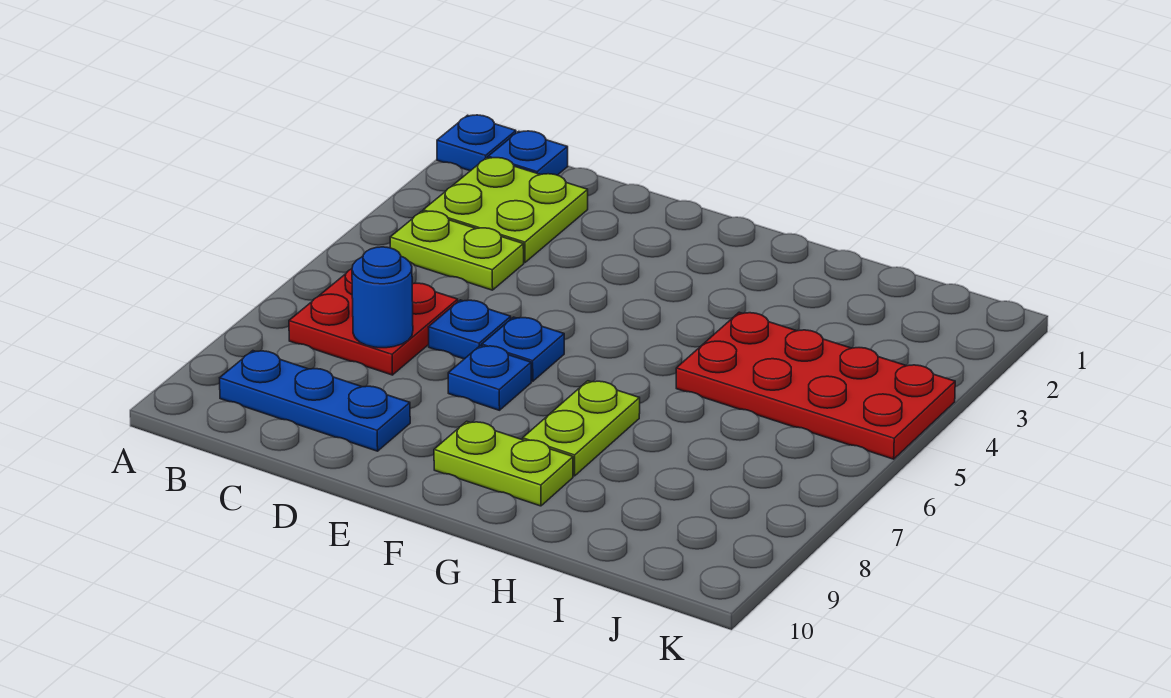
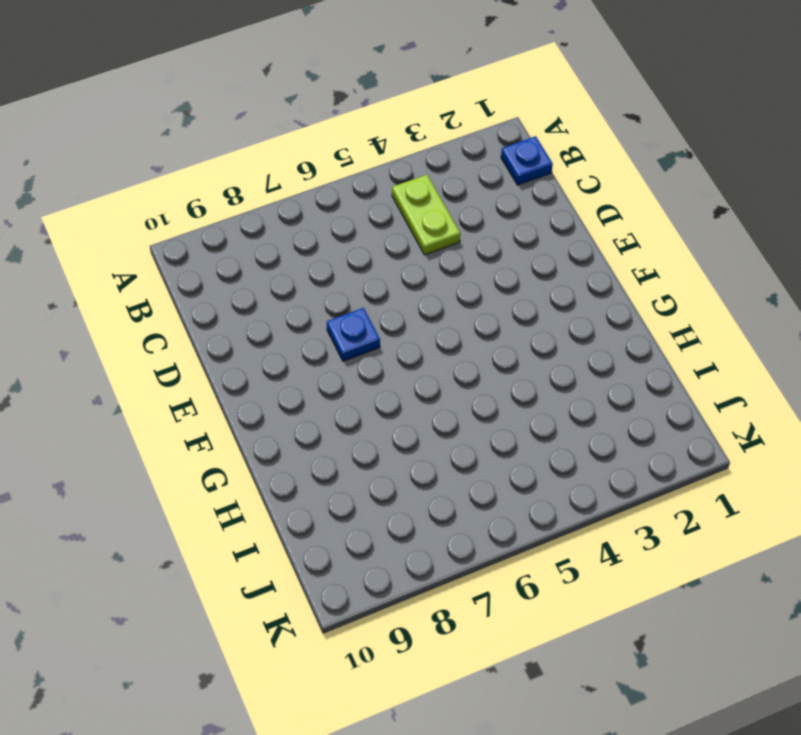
none -> blue 1x1 plate [437,115,516,171]
none -> lime 2x2 plate [423,158,588,263]
none -> red 2x2 plate [289,269,458,375]

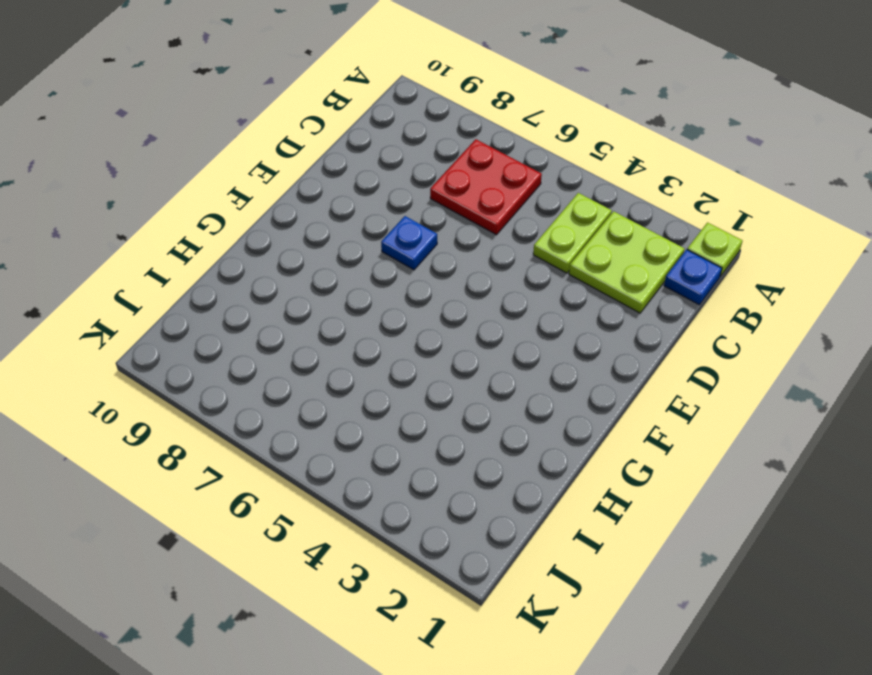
lime 1x1 plate [687,223,743,277] -> blue 1x1 plate [437,115,516,171]
none -> blue 1x3 plate [220,351,410,451]
none -> blue 1x1 plate [429,300,511,359]
none -> blue 1x1 plate [482,317,564,381]

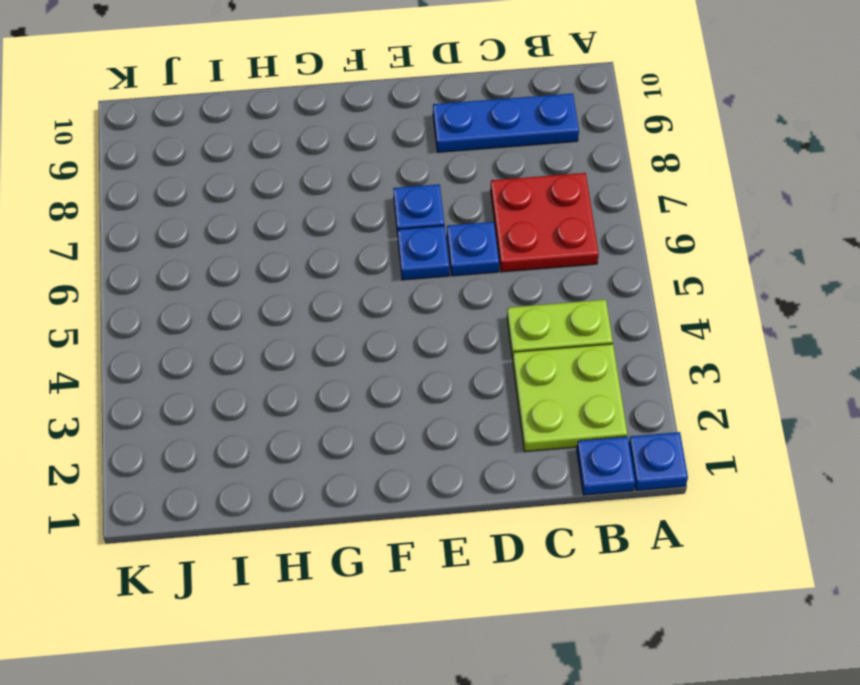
none -> lime 1x2 plate [434,421,573,506]
none -> lime 1x2 plate [523,381,640,476]
none -> red 2x4 plate [676,312,955,459]

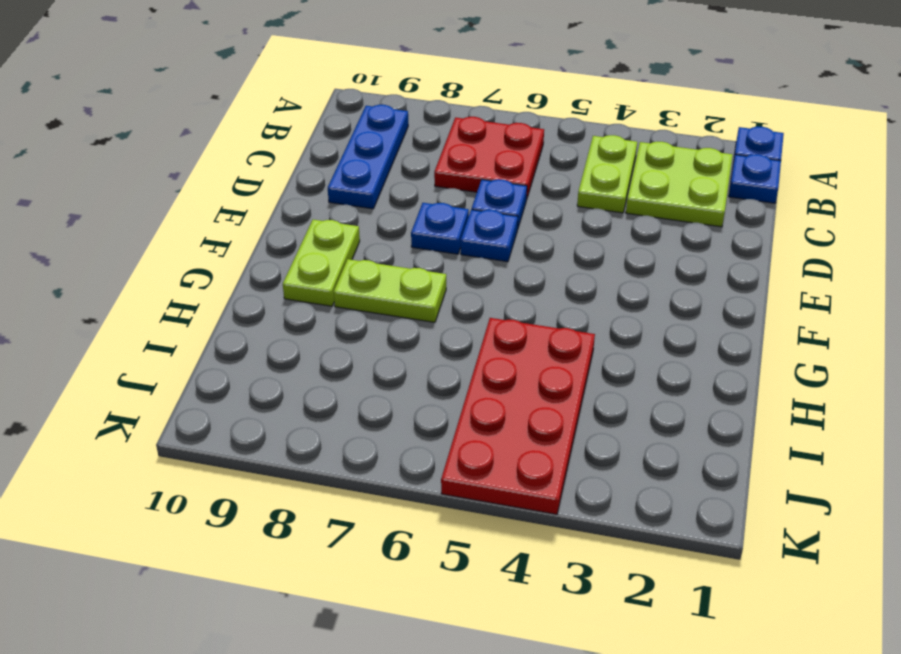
none -> blue 1x1 round brick [352,247,413,348]

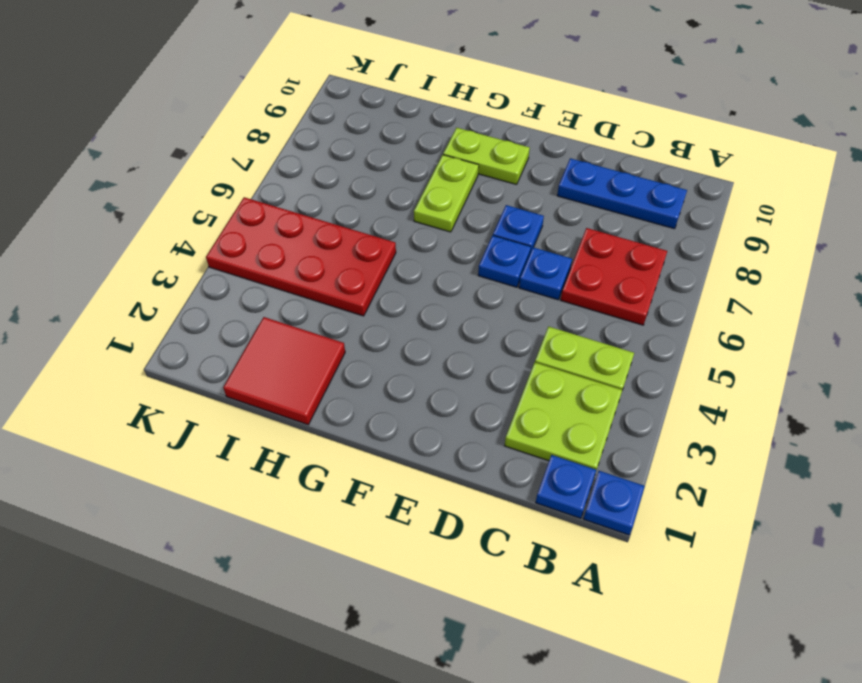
red 2x2 tile [223,317,345,425] -> none
none -> blue 1x1 round brick [352,247,413,348]

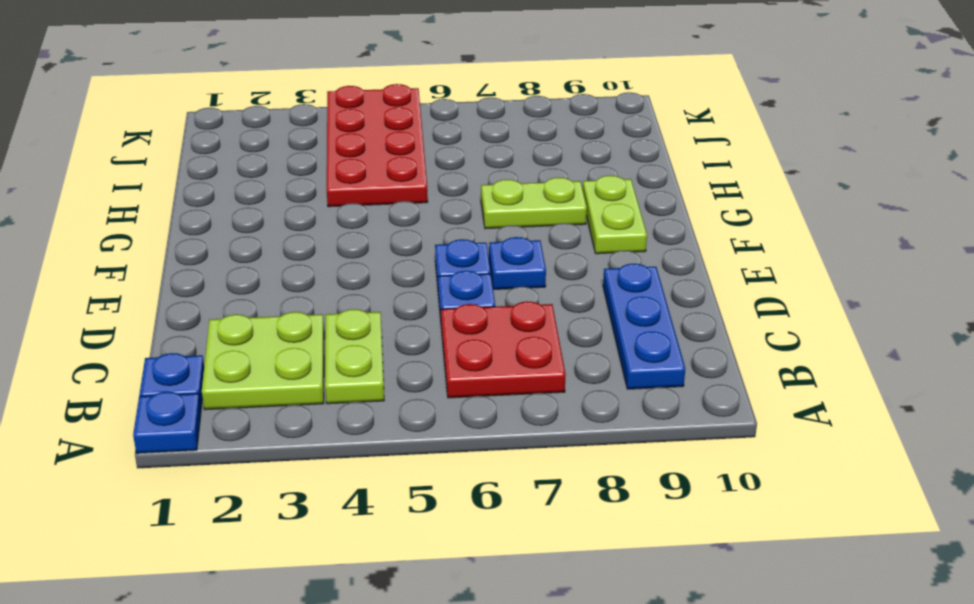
none -> blue 1x1 round brick [352,247,413,348]

